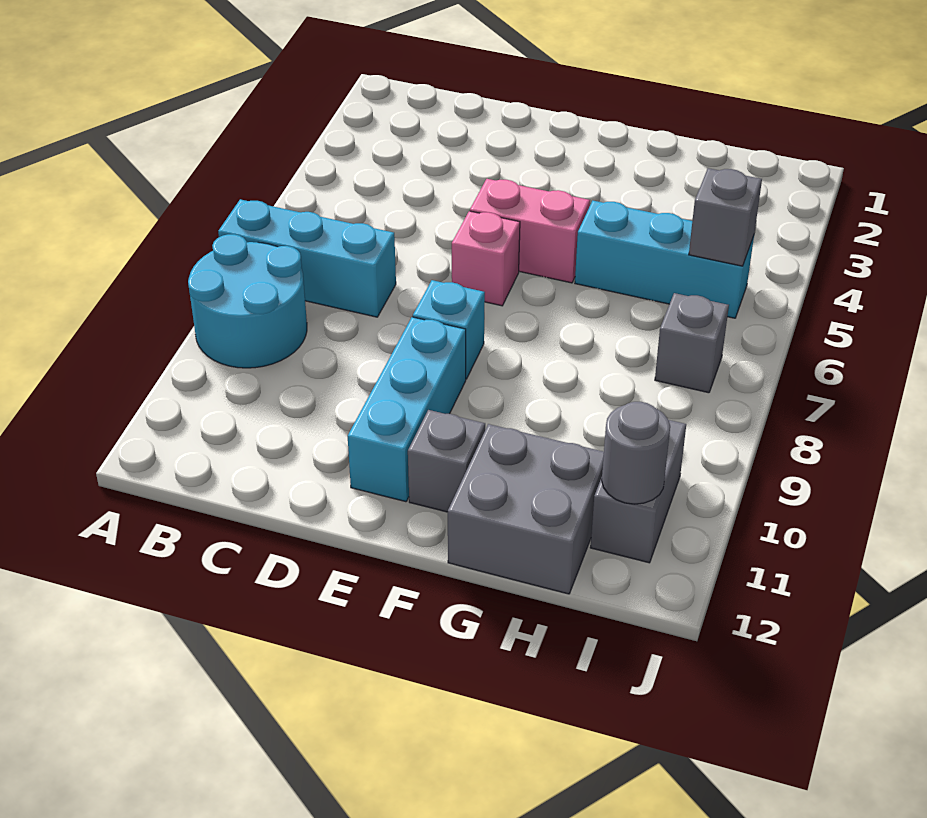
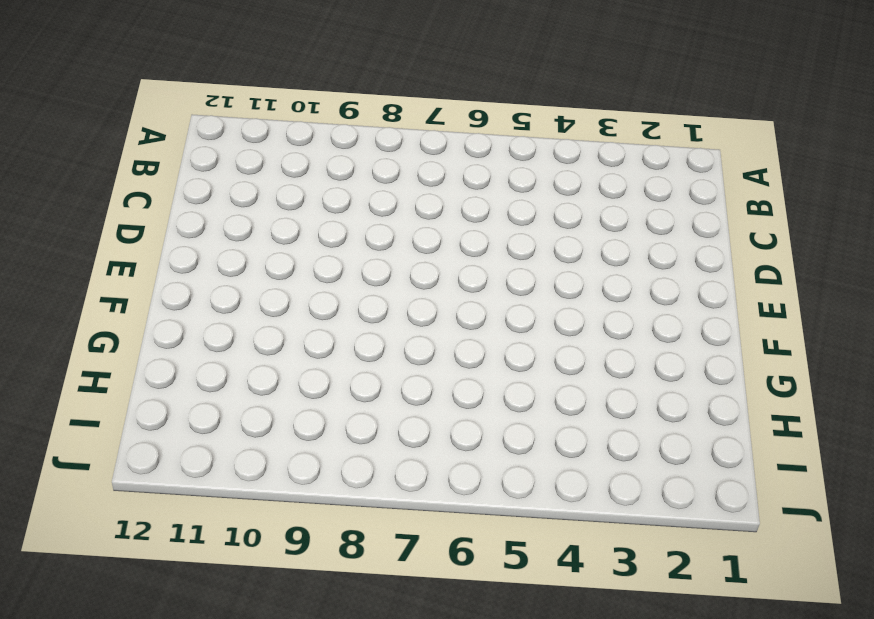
none -> cyan 1x3 brick [218,199,396,317]
none -> cyan 2x2 round brick [188,234,307,368]
none -> pink 1x2 brick [470,179,590,283]

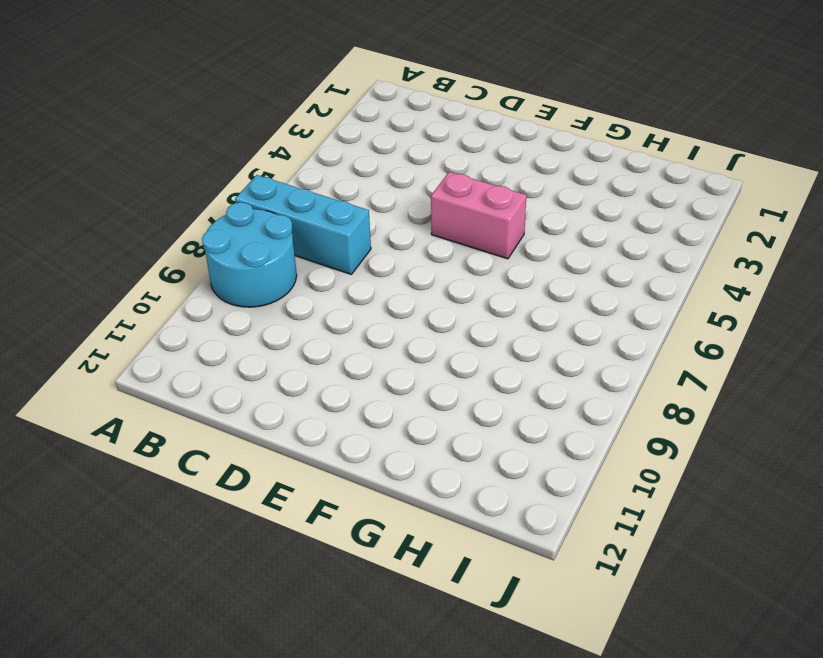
none -> pink 1x1 brick [452,211,520,306]
none -> cyan 1x1 brick [413,280,485,379]
none -> cyan 1x3 brick [348,317,466,502]

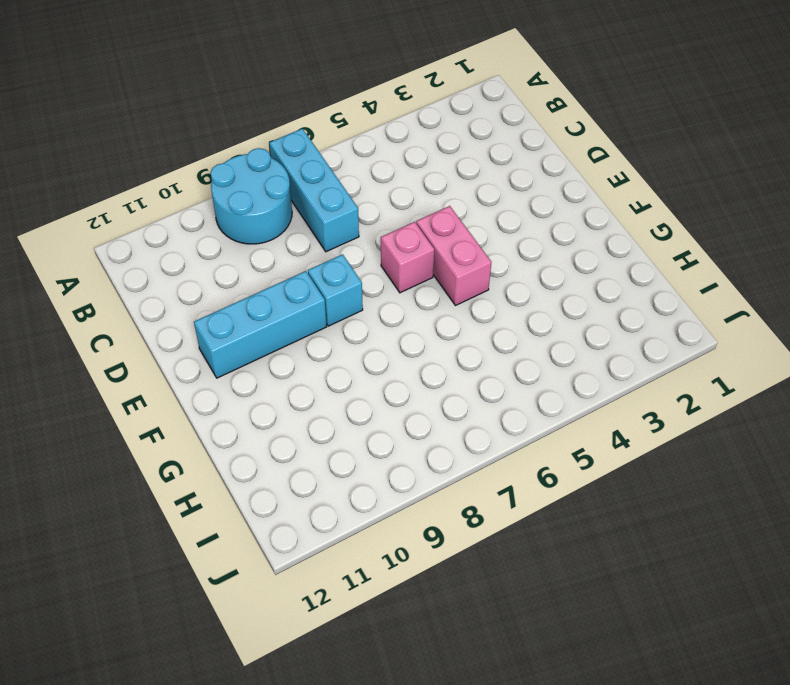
none -> grey 1x1 brick [408,410,485,512]
none -> cyan 1x3 brick [575,201,754,318]
none -> grey 2x2 brick [448,424,604,594]

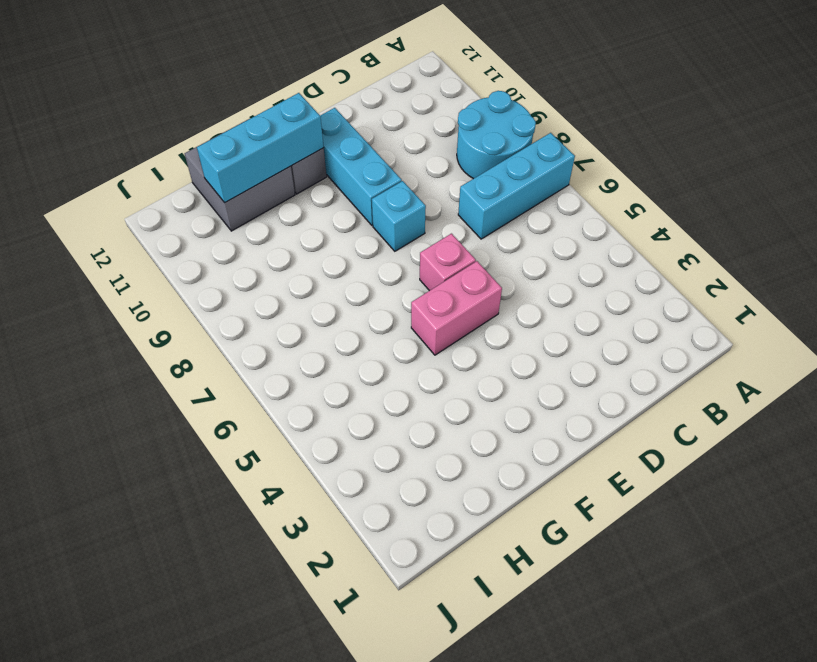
cyan 1x3 brick [197,93,324,203] -> cyan 1x3 brick moved to [575,201,754,318]
none -> grey 1x1 brick [655,293,729,393]
none -> grey 1x2 brick [590,420,686,563]
none -> grey 1x1 brick [689,168,762,266]

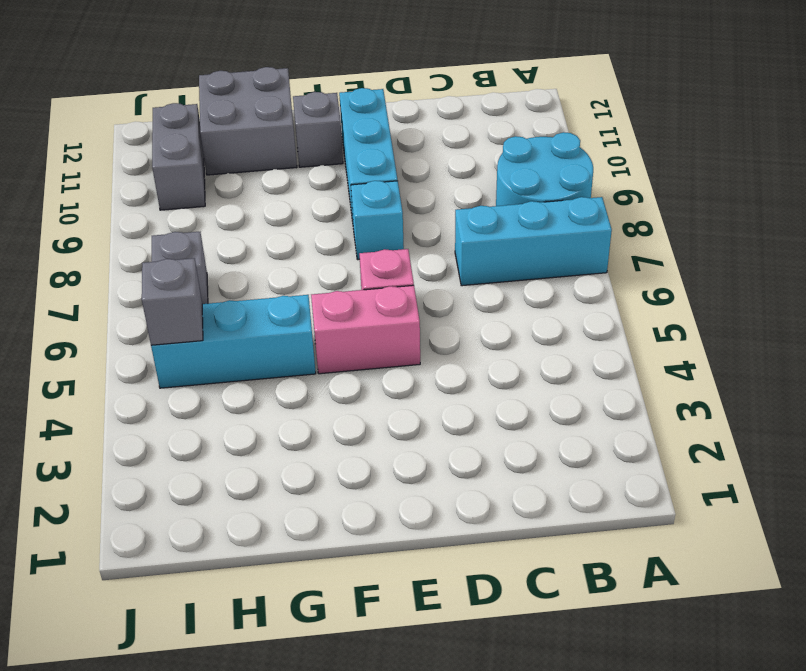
none -> grey 1x1 round brick [602,402,670,504]

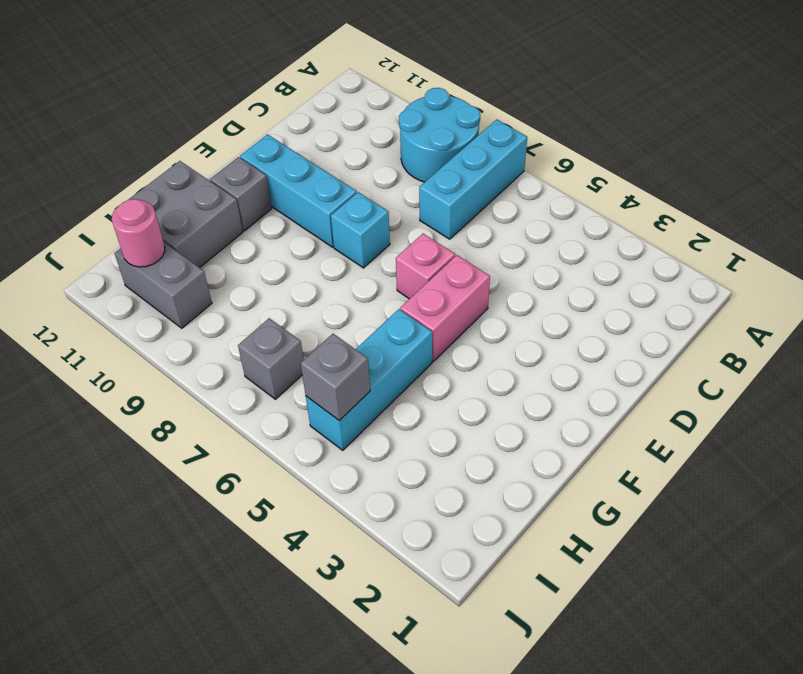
pink 1x1 round brick [112,199,165,267] -> grey 1x1 round brick [602,402,670,504]

